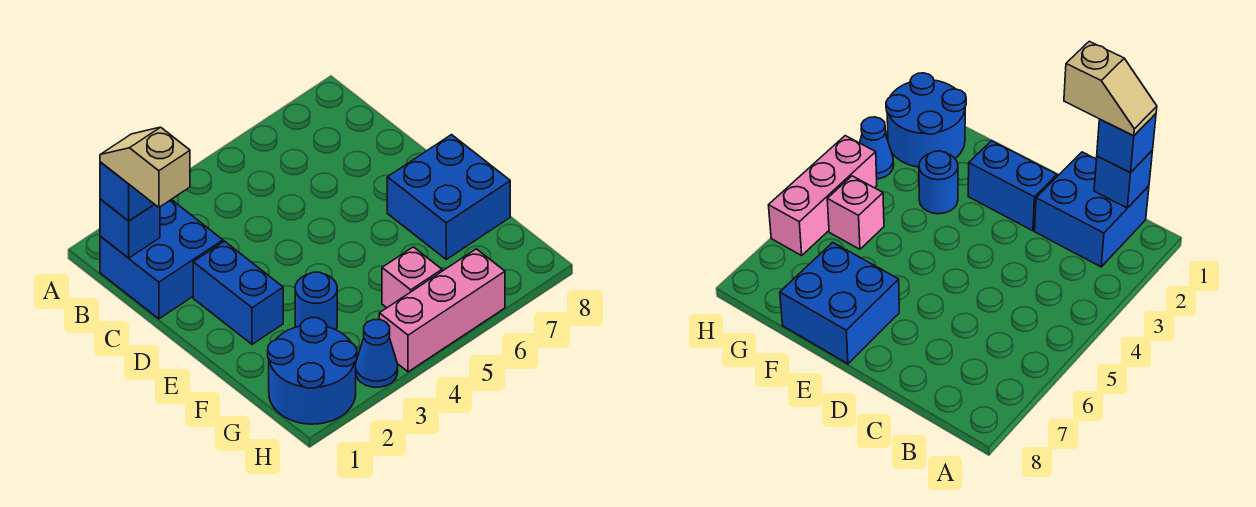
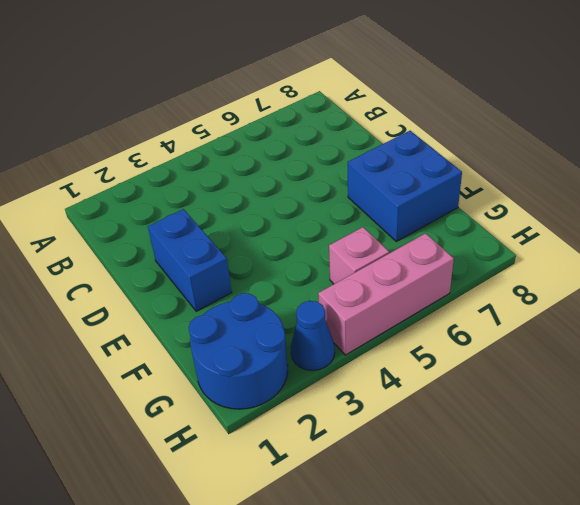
none -> blue 2x2 brick [100,200,223,319]
none -> blue 1x1 round brick [295,272,337,330]

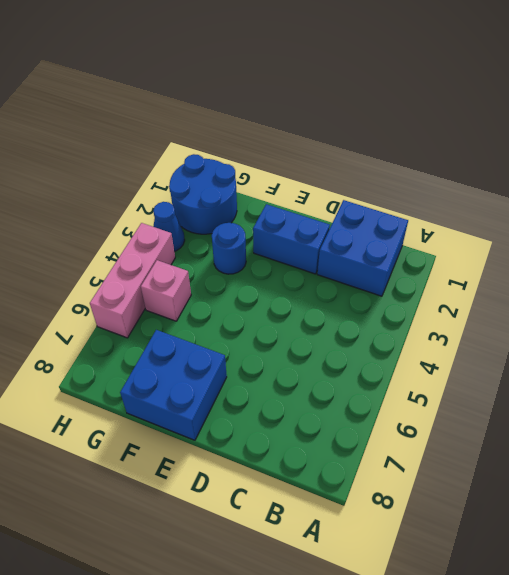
none -> blue 1x1 brick [100,199,160,258]
none -> blue 1x1 brick [100,162,154,221]

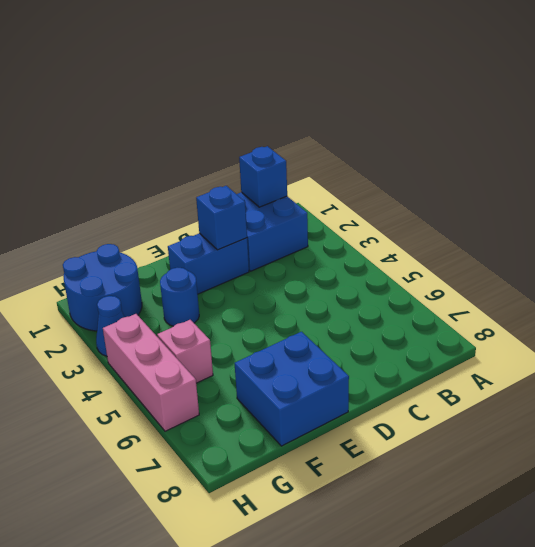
blue 1x1 brick [196,186,247,250] -> blue 1x1 brick moved to [100,162,154,221]
none -> tan 1x2 slope [100,127,190,207]

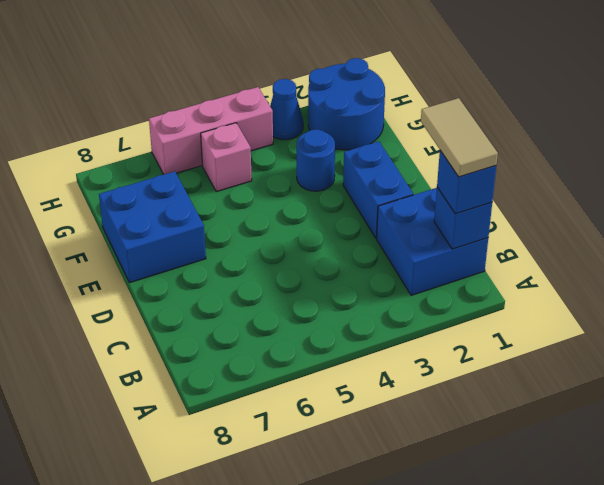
tan 1x2 tile [421,98,498,177] -> tan 1x2 slope [100,127,190,207]

